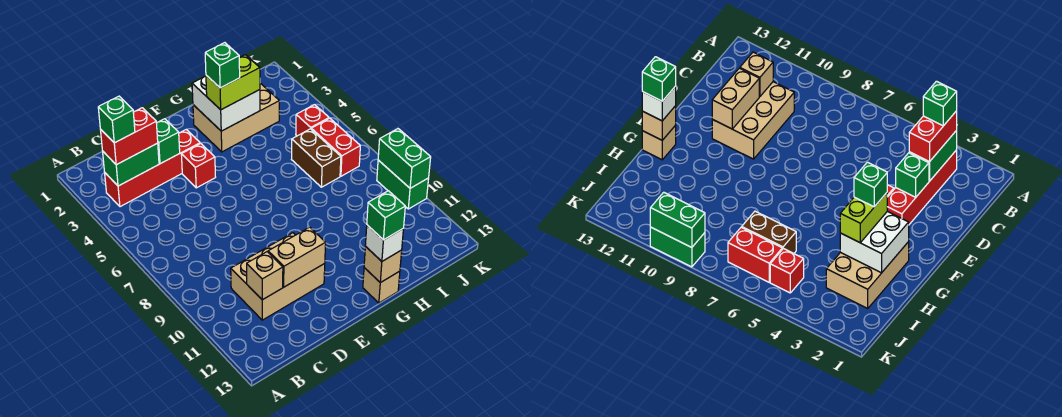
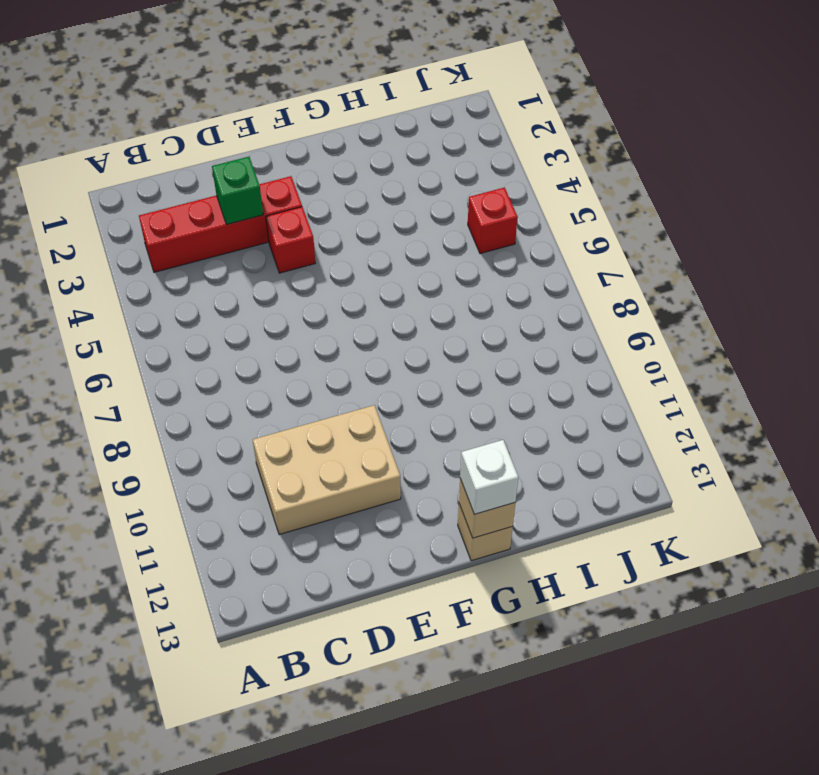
none -> tan 2x3 brick [193,83,279,152]
none -> brown 1x2 brick [292,129,341,187]
none -> red 1x2 brick [311,118,360,176]

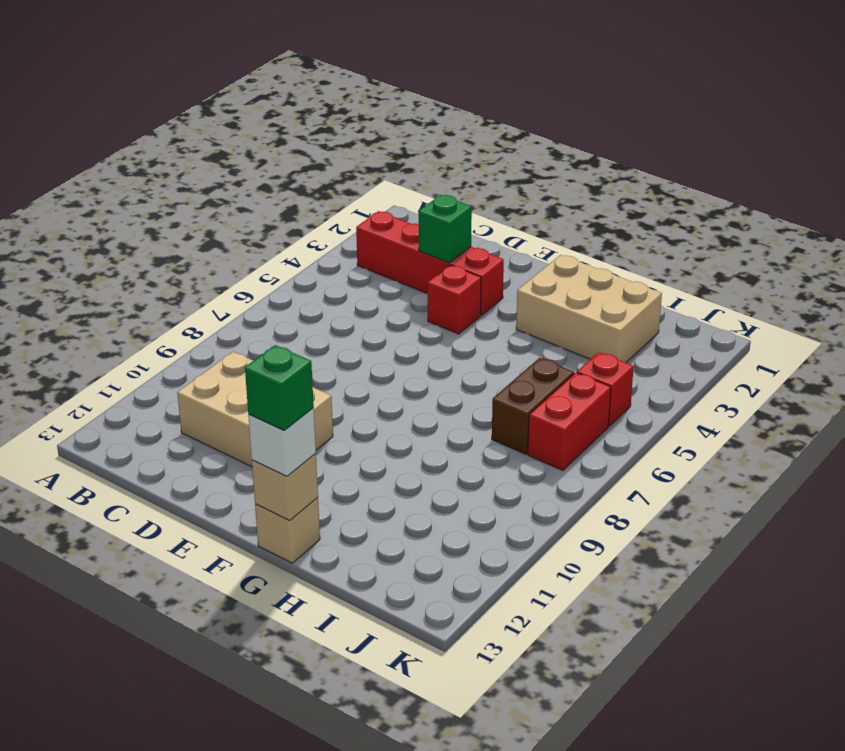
none -> green 1x2 brick [377,160,429,209]
none -> green 1x2 brick [103,143,159,186]
none -> tan 1x1 brick [247,252,283,300]

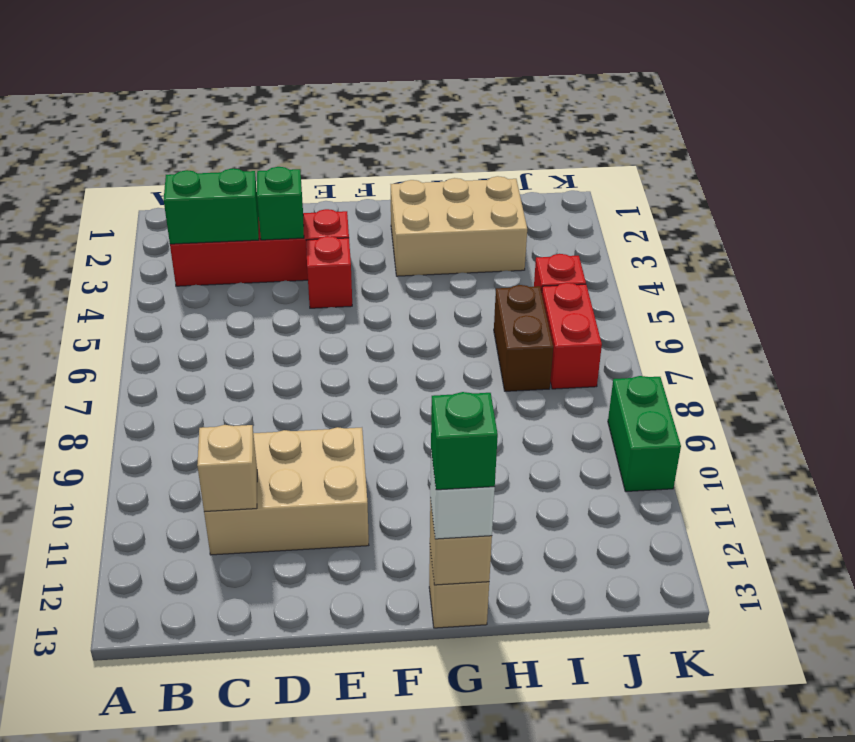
none -> tan 1x2 brick [268,227,326,287]
none -> white 2x2 brick [192,76,260,131]
none -> green 1x2 brick [378,129,431,188]

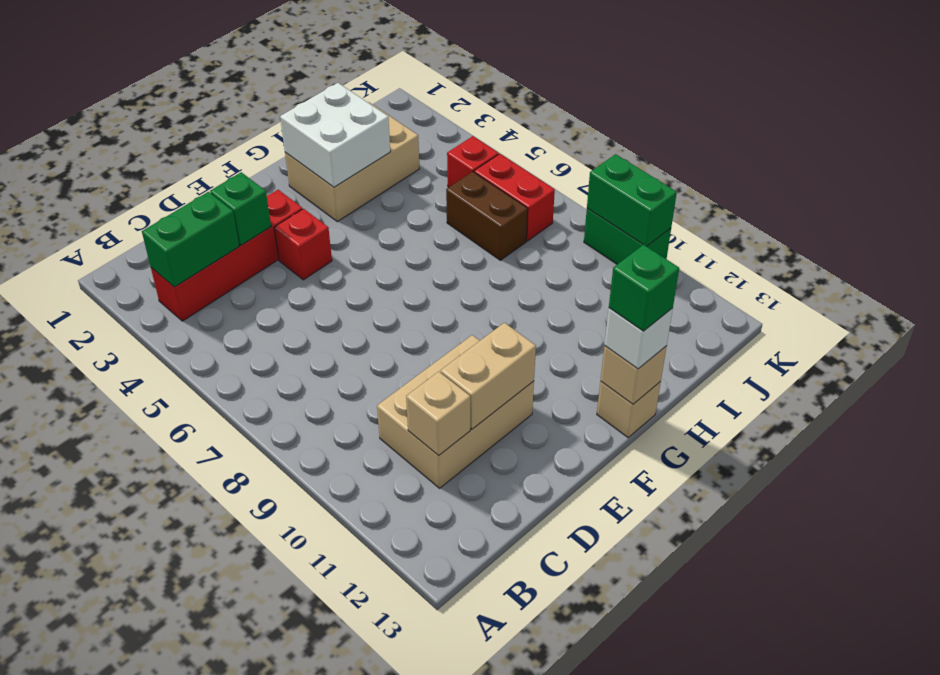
none -> red 1x2 brick [100,108,158,165]
none -> lime 1x2 brick [206,55,260,110]
none -> green 1x1 brick [98,96,135,143]

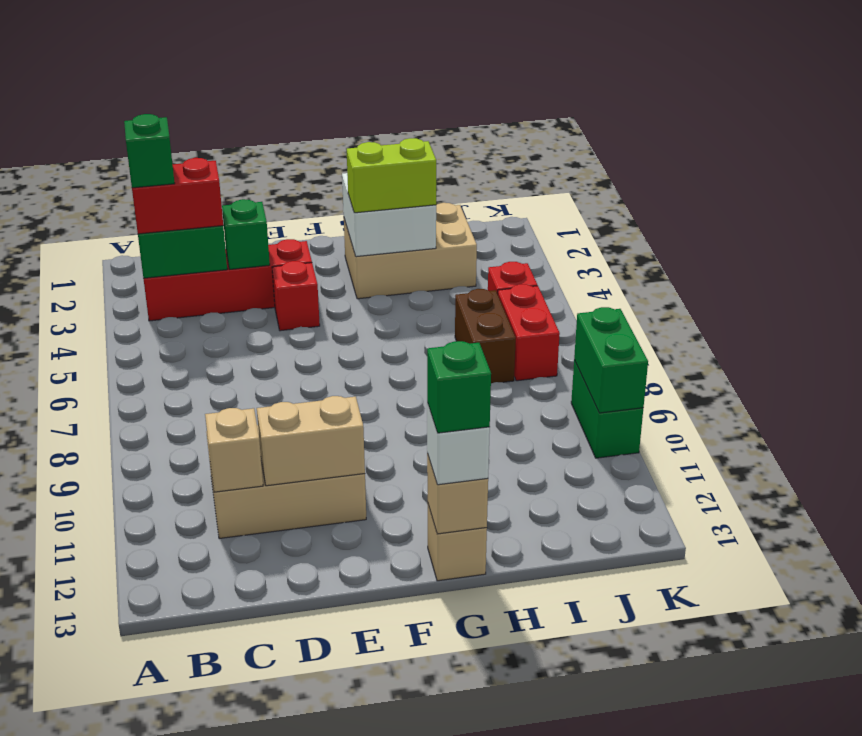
none -> green 1x1 brick [205,43,240,88]

